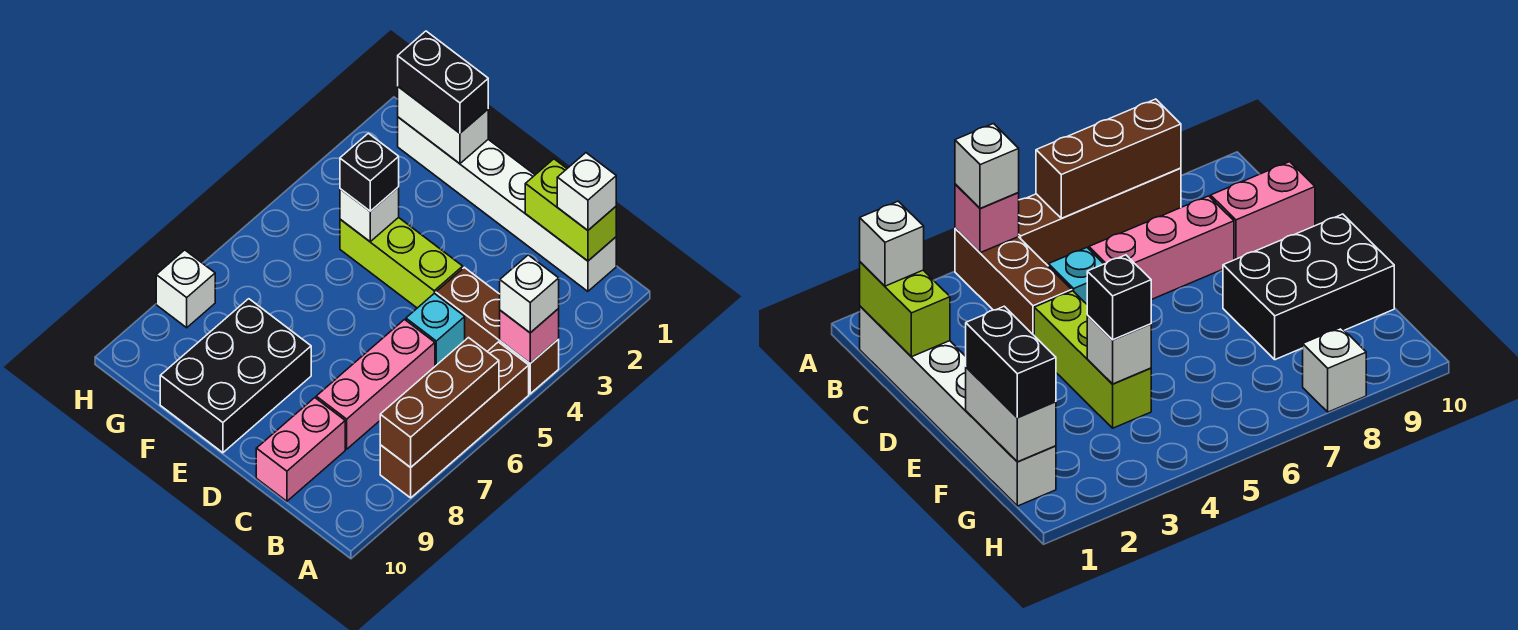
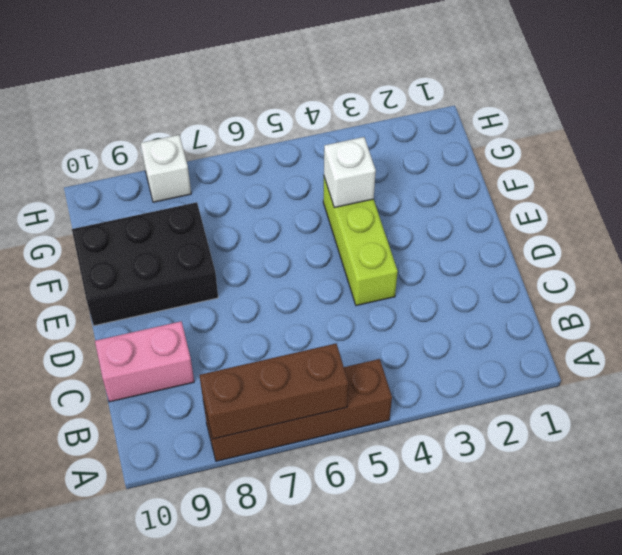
none -> brown 1x3 brick [436,267,559,394]
none -> white 1x6 brick [398,117,616,291]
none -> cyan 1x1 brick [406,293,465,366]

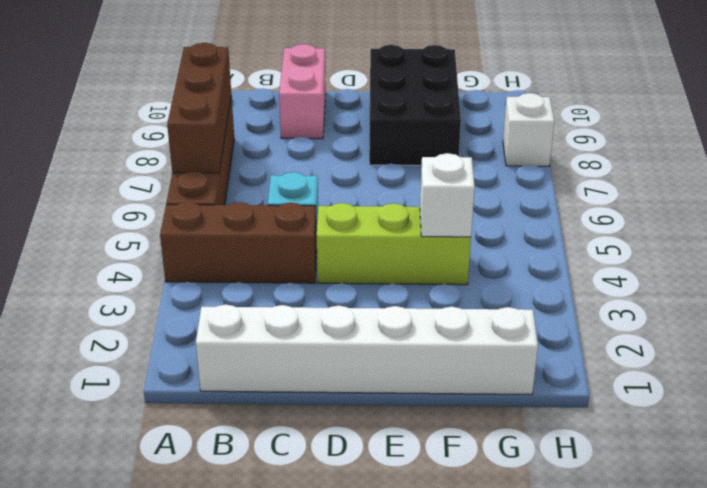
none -> pink 1x3 brick [316,320,435,449]
none -> pink 1x1 brick [500,309,559,363]
none -> lime 1x2 brick [525,159,616,261]

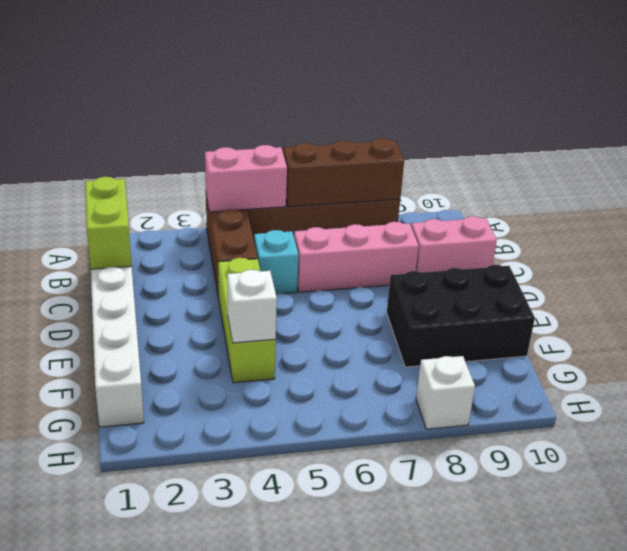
pink 1x2 brick [205,145,287,212] -> pink 1x1 brick [500,309,559,363]
none -> white 1x2 brick [398,87,488,164]
none -> white 1x1 brick [500,255,559,333]
none -> white 1x1 brick [557,153,616,230]

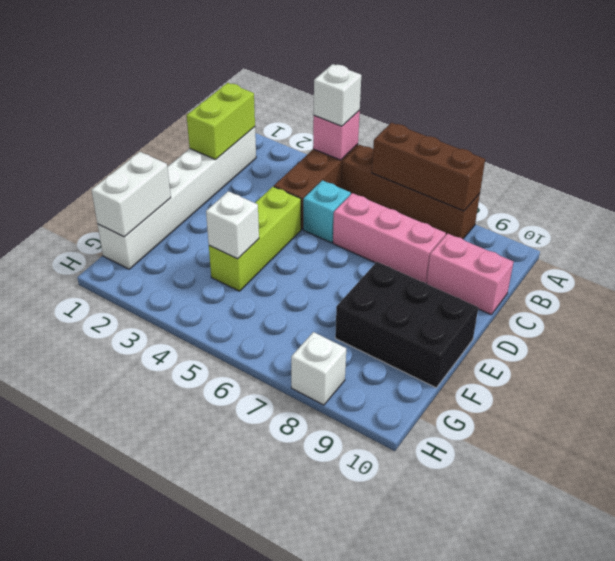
none -> white 1x1 brick [557,153,616,230]
none -> black 1x2 brick [398,31,488,133]
none -> black 1x1 brick [340,133,399,211]

